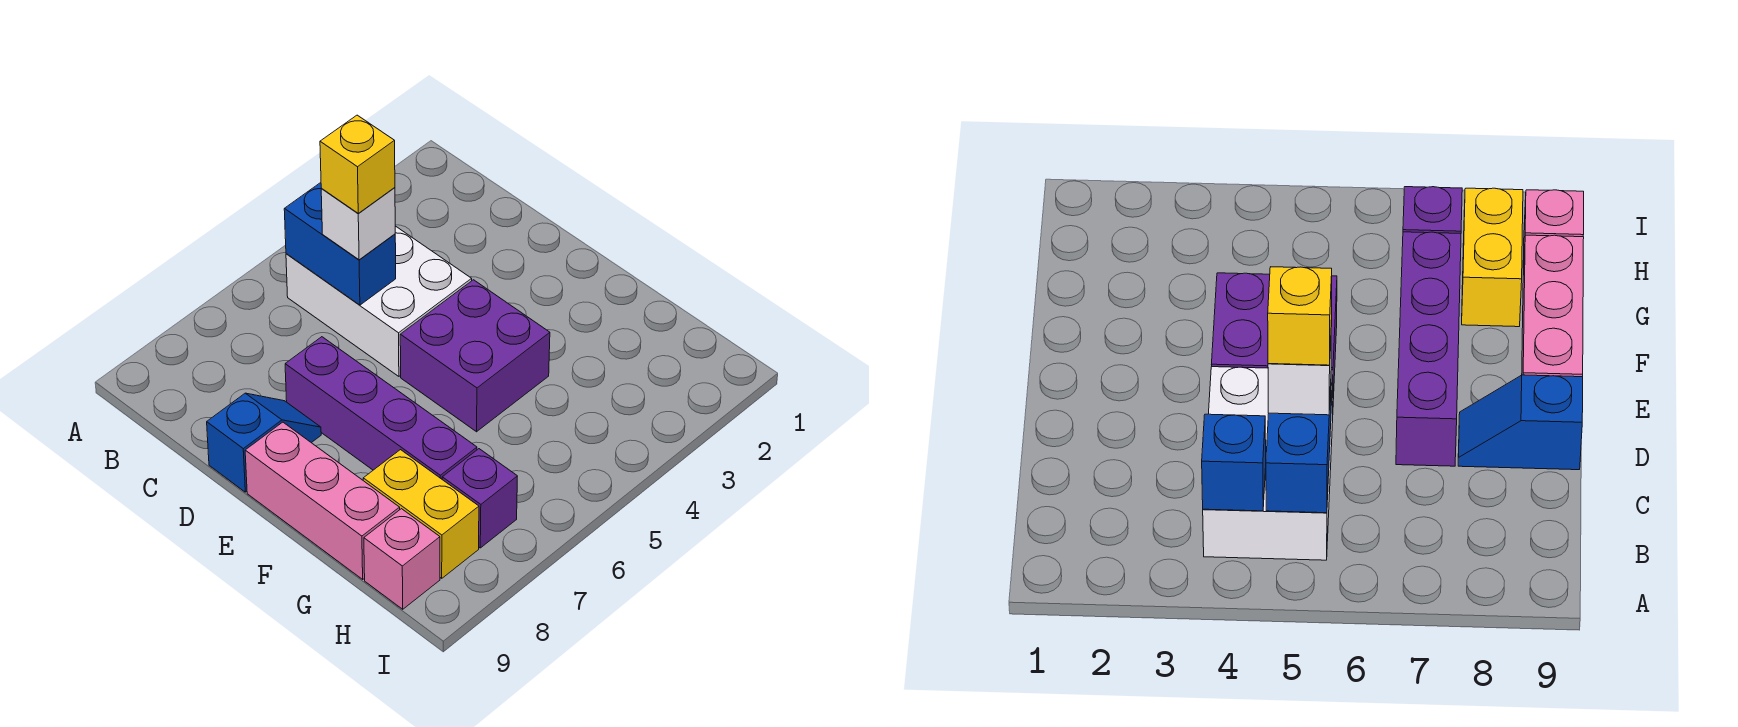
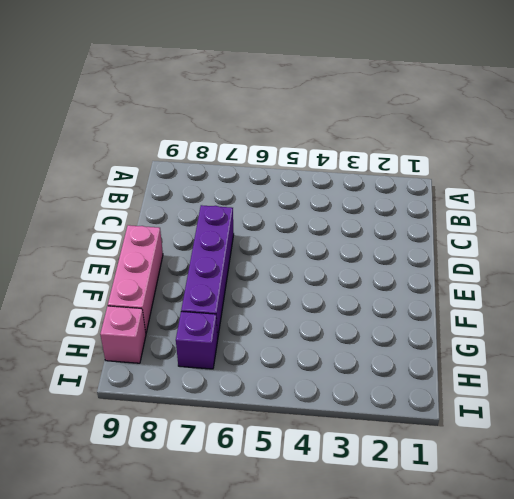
none -> white 2x3 brick [286,226,472,376]
none -> blue 1x2 slope [207,393,321,492]
none -> purple 2x2 brick [400,280,550,432]

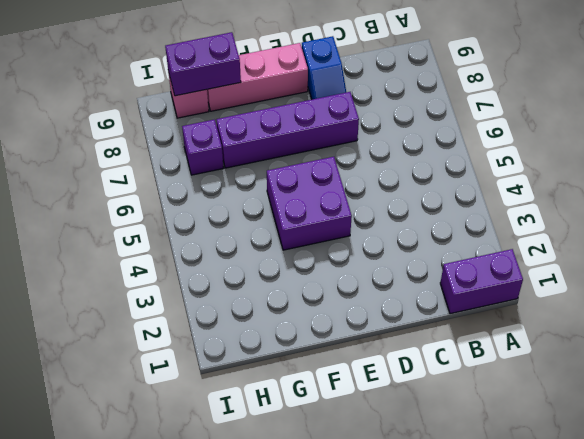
purple 1x2 brick [440,249,523,314] -> none
purple 1x2 brick [165,32,241,96] -> none
none -> white 2x3 brick [286,226,472,376]
none -> yellow 1x2 brick [363,450,479,578]
none -> blue 1x1 brick [1202,414,1266,511]

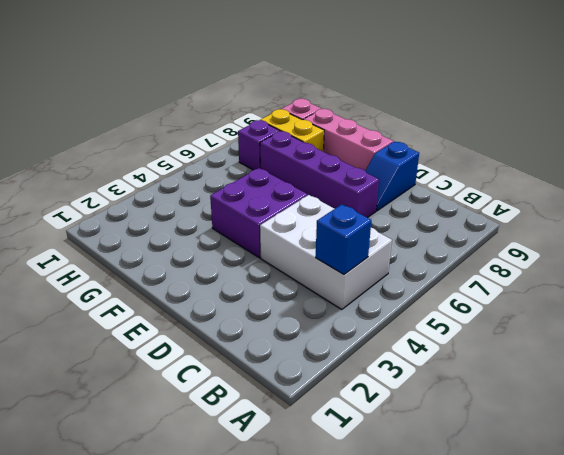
none -> blue 1x2 brick [284,183,396,305]
none -> white 1x1 brick [321,188,395,260]
none -> yellow 1x1 brick [320,115,395,214]

